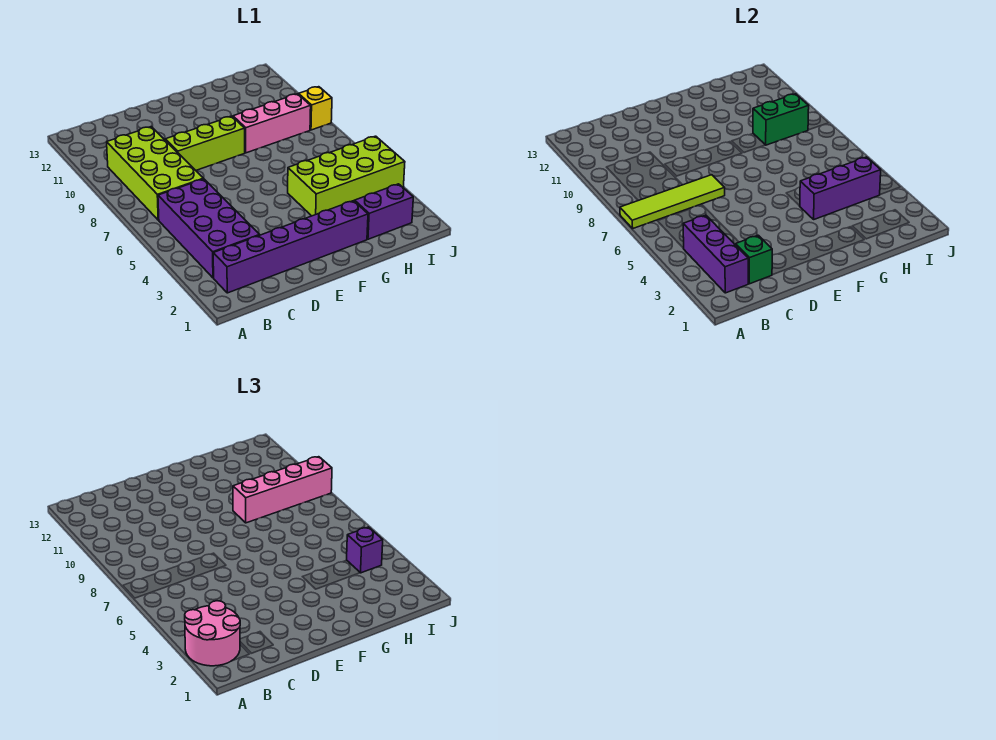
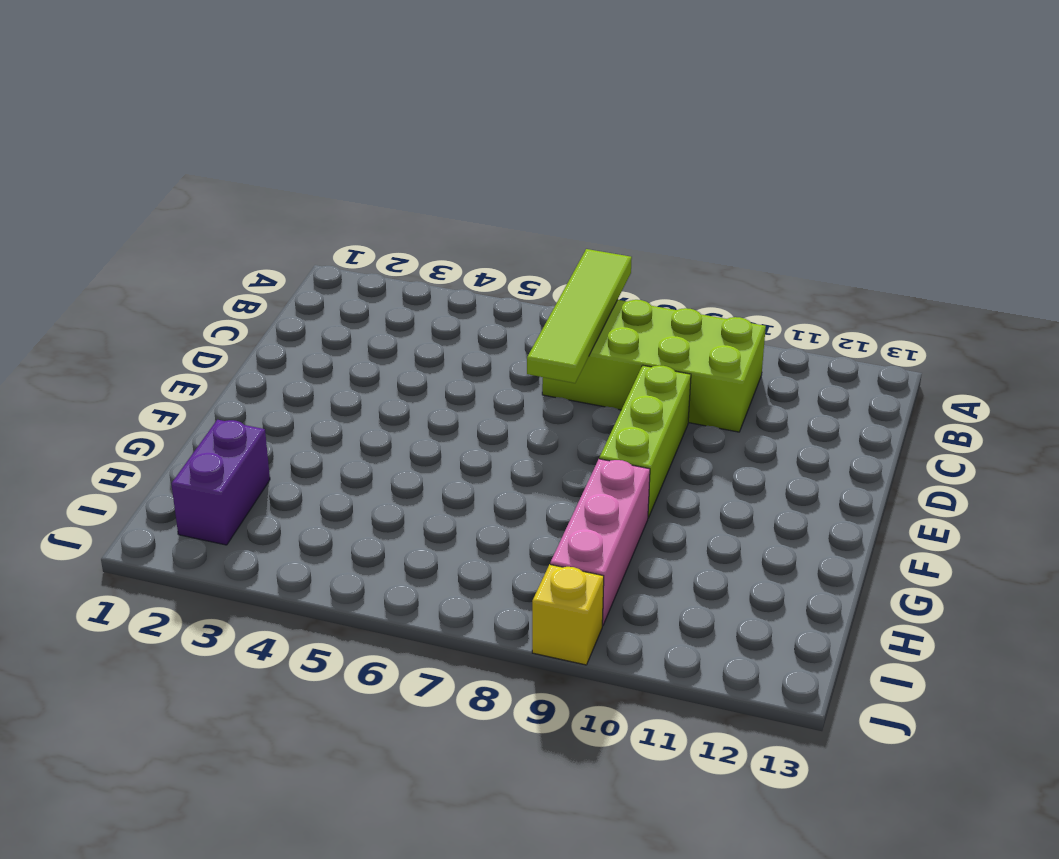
none -> purple 1x6 brick [213,201,368,293]
none -> purple 2x4 brick [158,179,259,278]
none -> lime 2x4 brick [288,136,405,216]

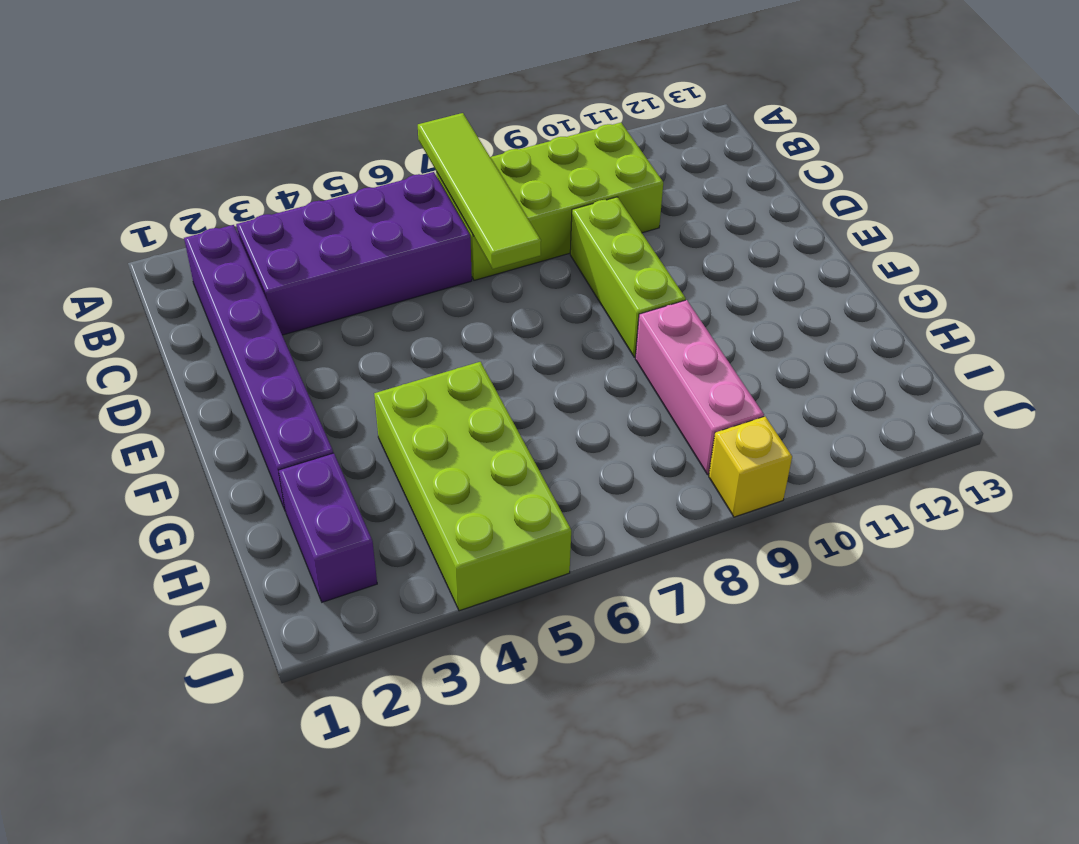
none -> purple 1x3 brick [683,215,748,293]
none -> green 1x1 brick [736,235,772,284]
none -> purple 1x3 brick [800,157,881,219]

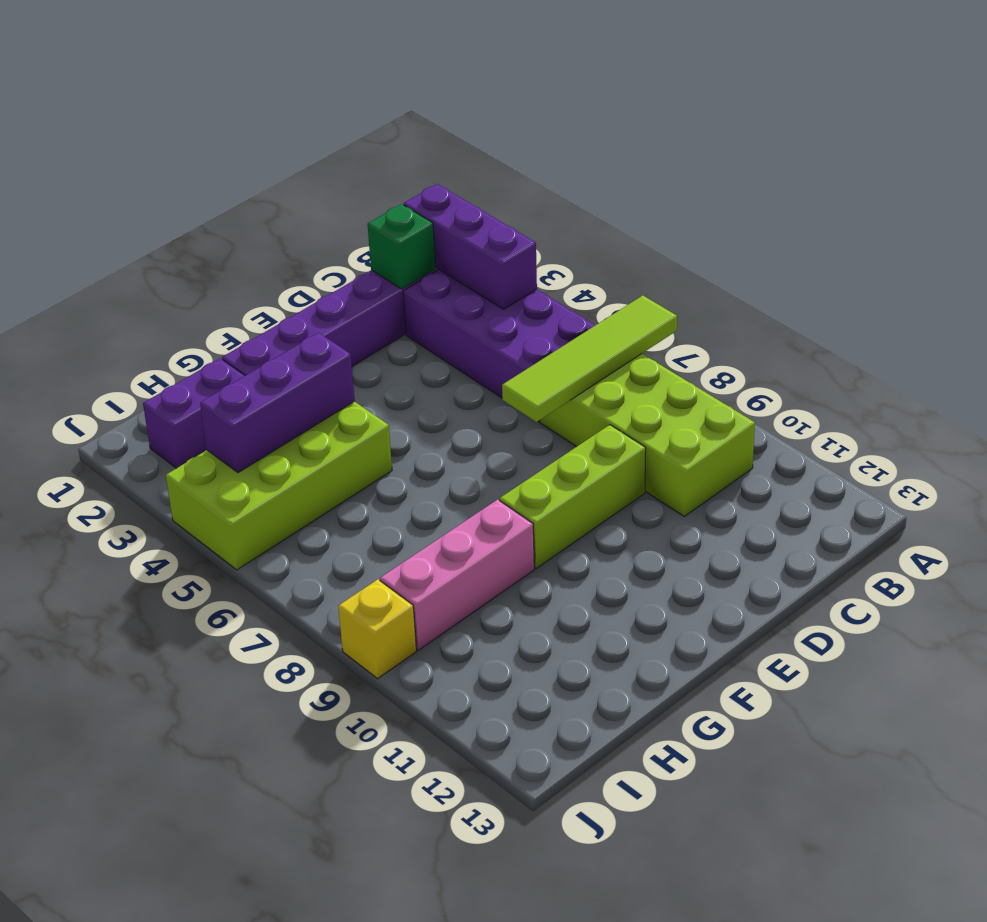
none -> green 1x2 brick [753,94,809,145]
none -> pink 2x2 round brick [185,601,240,666]
none -> pink 1x4 brick [233,457,332,523]

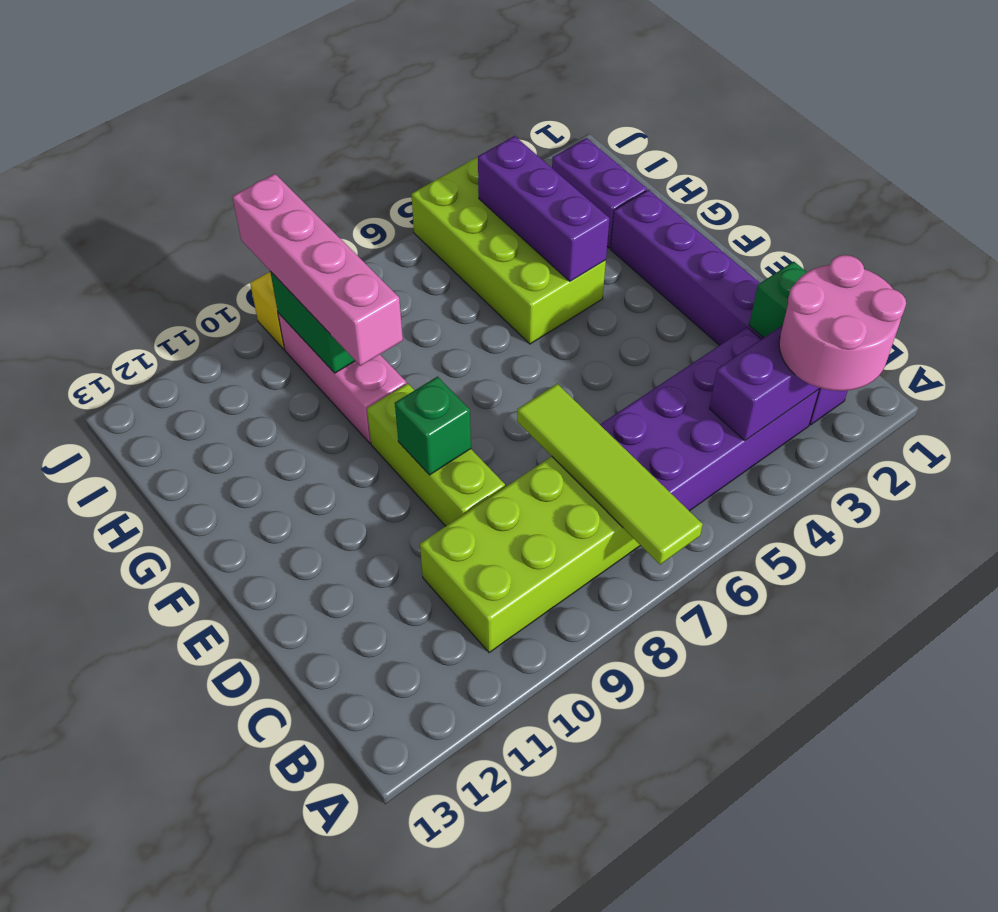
green 1x1 brick [395,377,471,475] -> none
none -> purple 1x1 brick [347,527,383,573]

